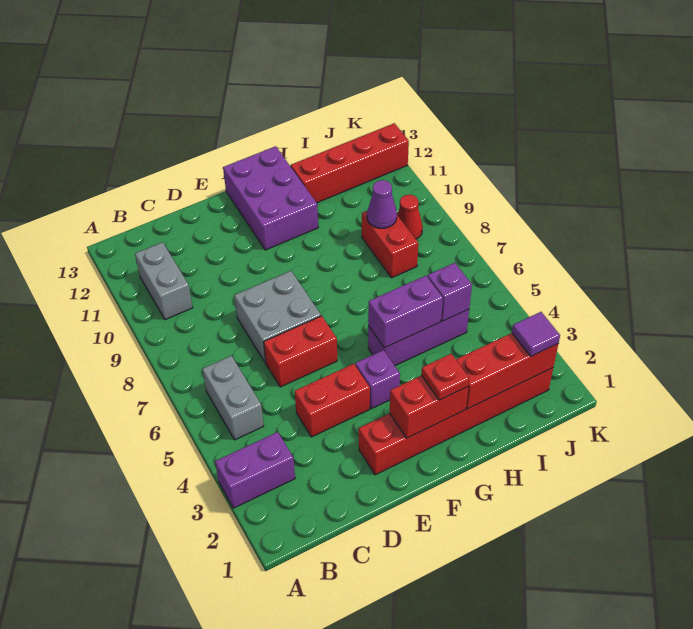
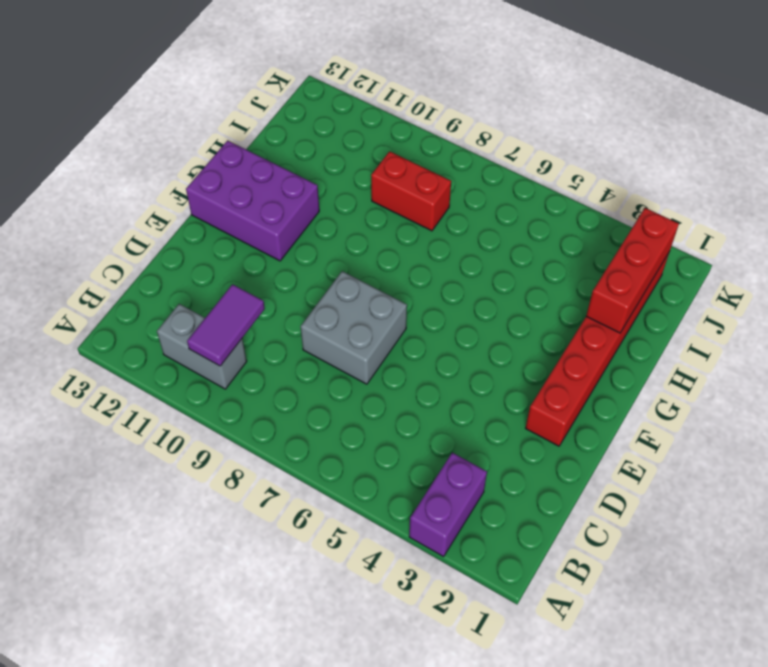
purple 1x2 tile [187,284,265,366] -> none
none -> grey 1x2 brick [202,356,264,440]
none -> red 1x2 brick [295,364,370,437]
none -> red 1x2 brick [264,316,337,387]

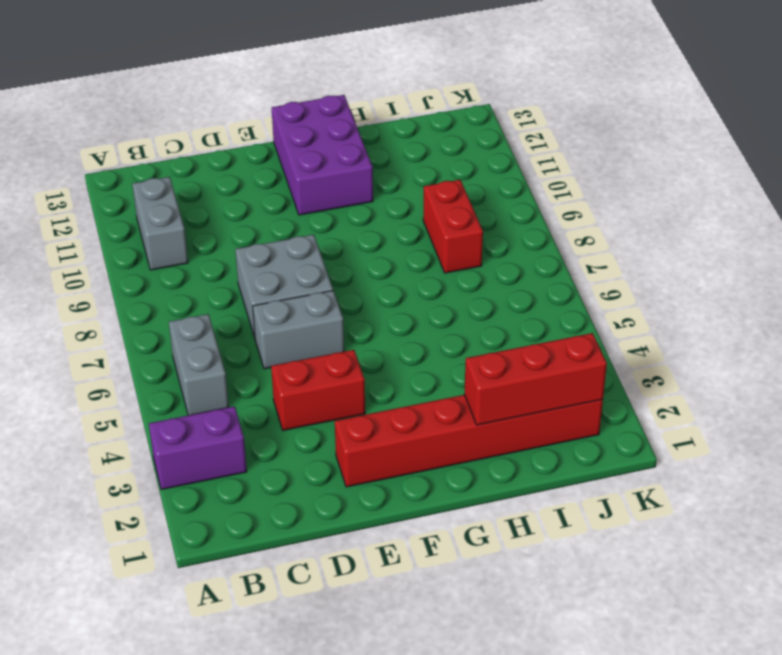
grey 1x2 brick [253,291,344,369] -> red 1x2 brick [264,316,337,387]
none -> purple 1x1 brick [355,350,400,409]
none -> purple 1x3 brick [368,309,469,366]
none -> red 1x4 brick [291,123,409,203]

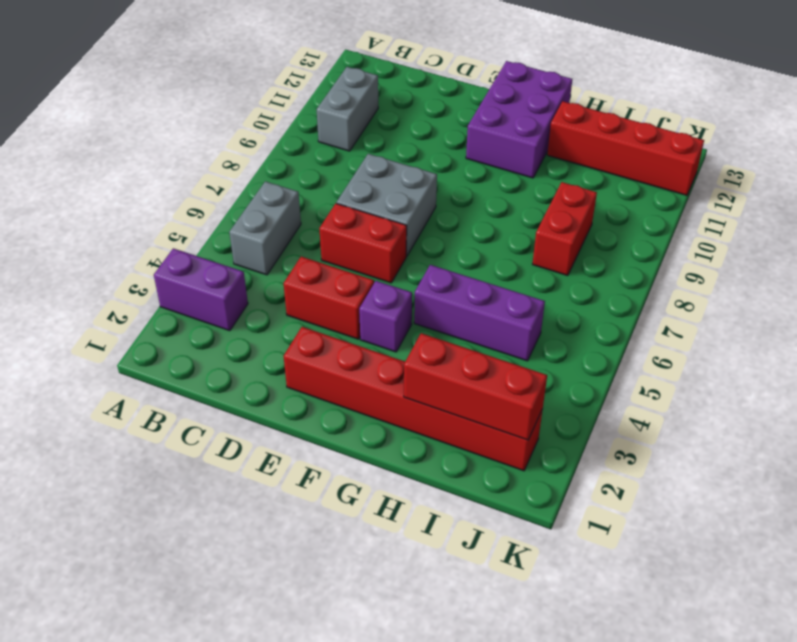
none -> red 1x1 cone [397,195,423,239]
none -> red 1x2 brick [390,375,469,438]
none -> purple 1x2 brick [368,276,443,348]

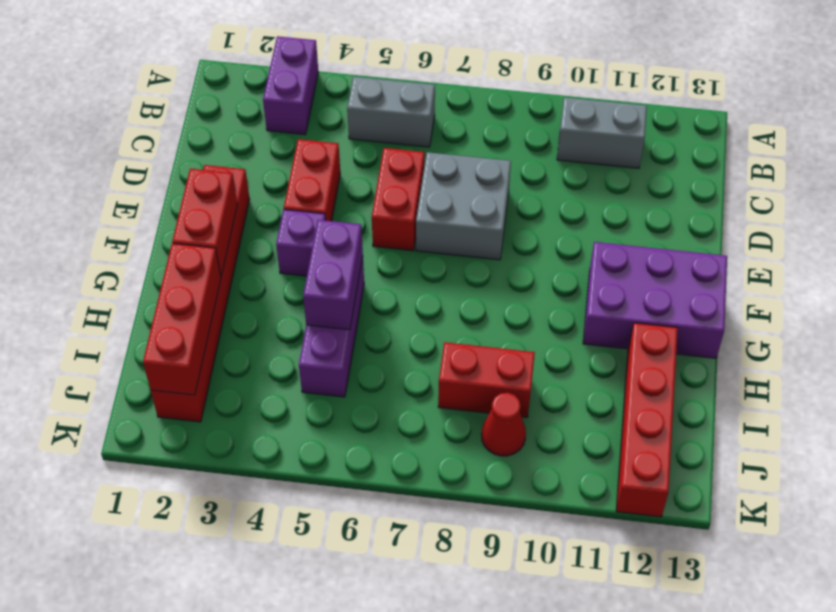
none -> purple 1x1 brick [427,263,472,321]
none -> purple 1x1 cone [367,180,397,228]
none -> red 1x1 plate [421,354,469,400]

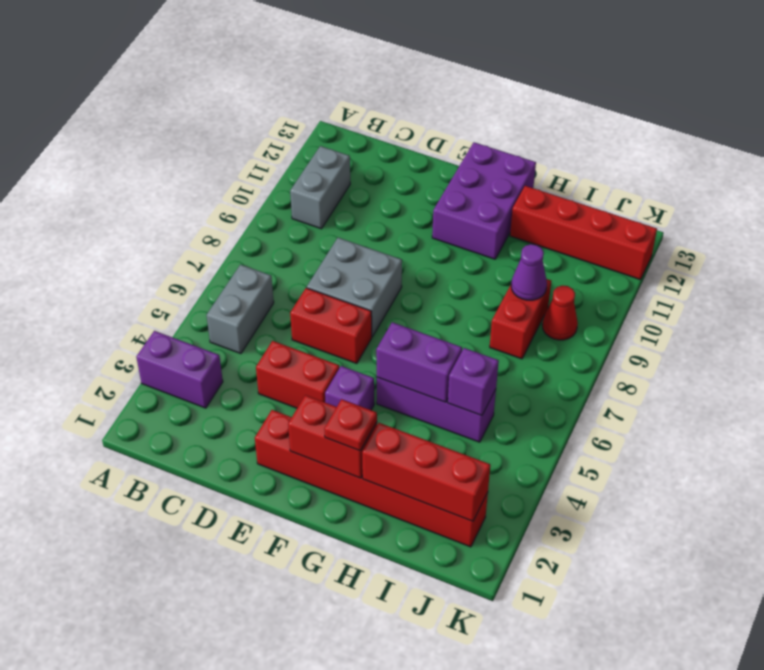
none -> purple 1x1 tile [512,312,560,356]

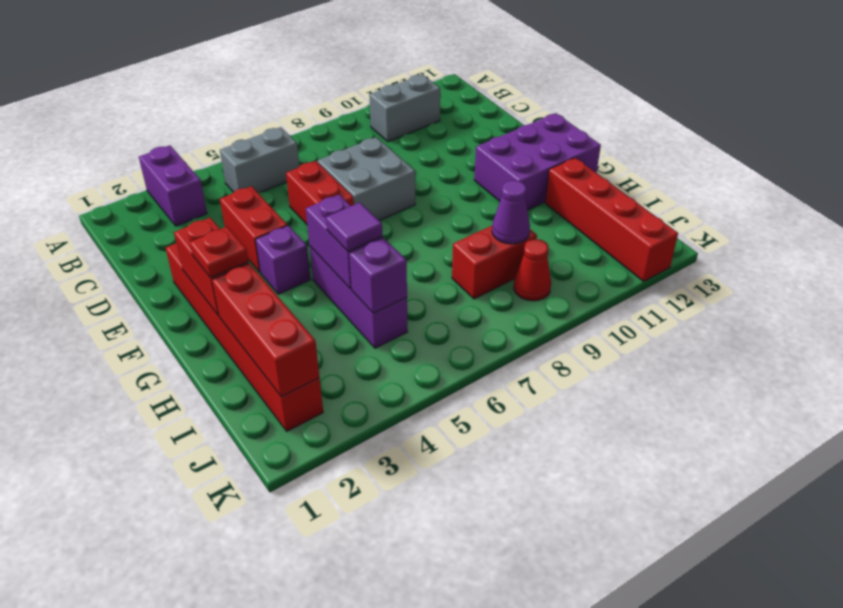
purple 1x1 tile [326,203,382,251] -> purple 1x1 tile moved to [512,312,560,356]

